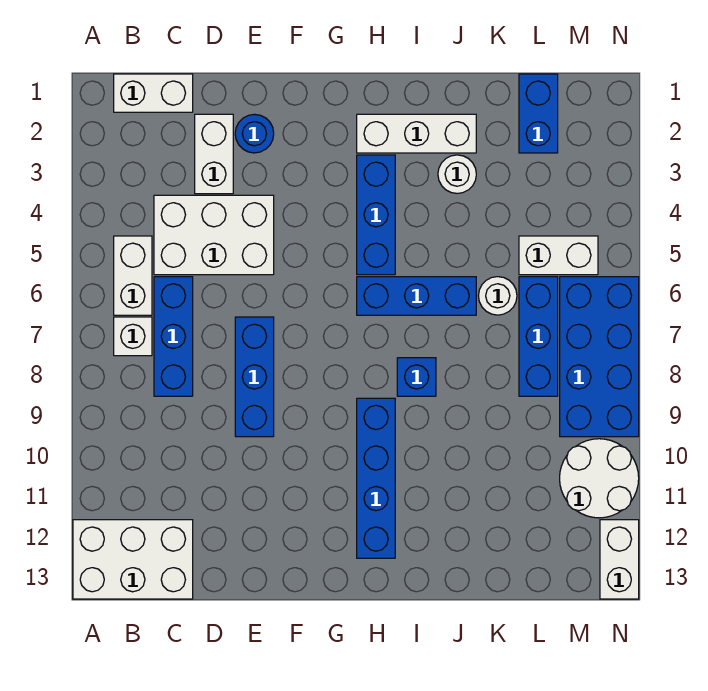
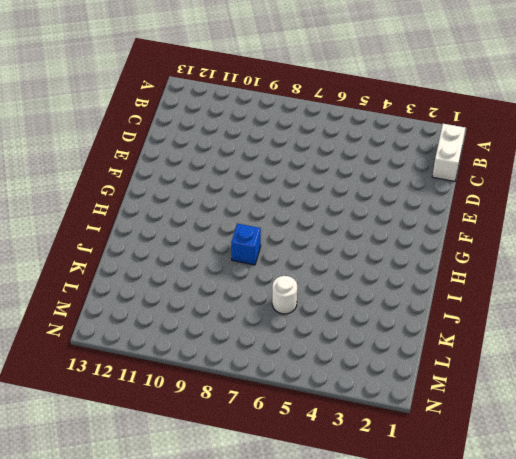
none -> white 2x3 brick [73,520,193,599]
none -> white 1x2 brick [114,236,152,315]
none -> white 1x1 brick [114,317,152,356]

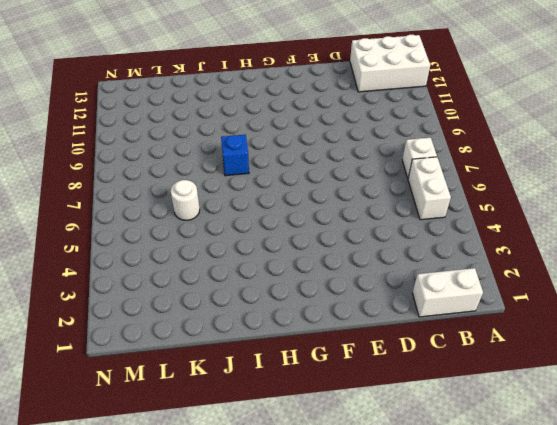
none -> white 2x3 brick [154,195,274,275]
none -> blue 1x3 brick [154,277,193,396]
none -> white 1x2 brick [195,114,233,194]

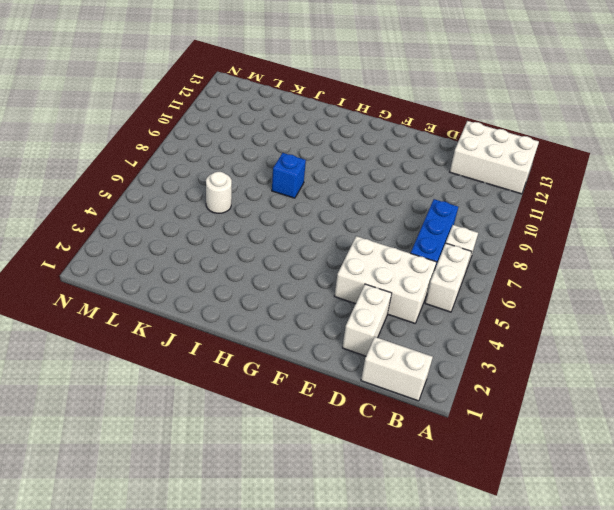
none -> blue 1x1 round brick [235,114,274,153]
none -> blue 1x3 brick [235,317,274,437]
none -> white 1x3 brick [357,114,476,153]

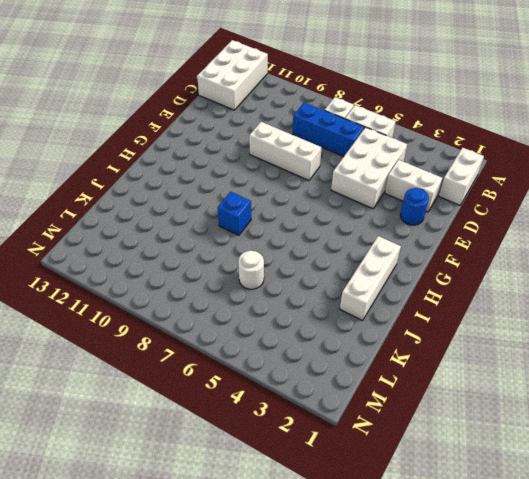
white 1x3 brick [249,122,322,180] -> blue 1x3 brick [235,317,274,437]
none -> blue 1x3 brick [357,155,395,275]
none -> blue 1x3 brick [357,277,476,315]
none -> blue 1x4 brick [357,398,395,558]

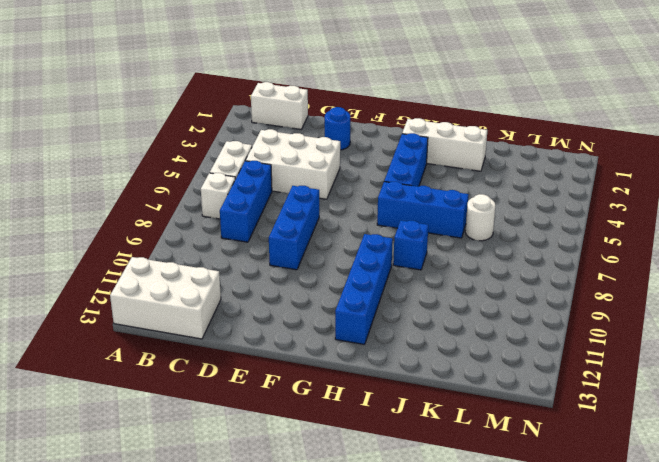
none -> white 1x2 brick [195,114,233,194]
none -> white 1x1 round brick [438,155,476,193]
none -> blue 1x2 brick [519,74,558,153]

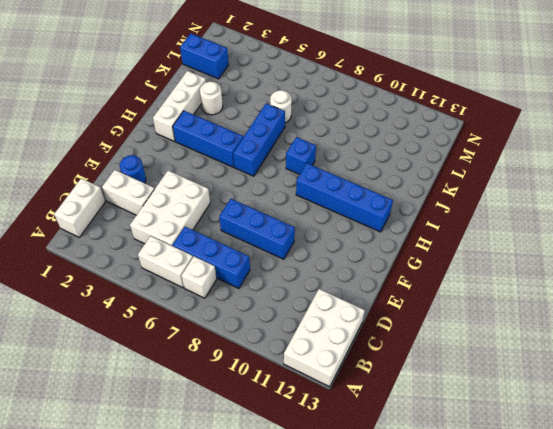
none -> white 1x2 brick [519,236,598,275]
none -> blue 1x3 brick [519,277,558,396]
none -> blue 2x4 brick [560,277,639,437]

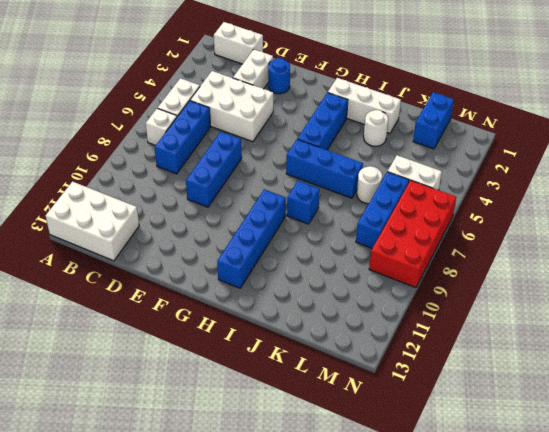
red 2x4 brick [369,180,456,288] -> blue 2x4 brick [560,277,639,437]
none -> white 2x2 round brick [560,439,639,518]
none -> white 1x2 brick [600,520,639,599]

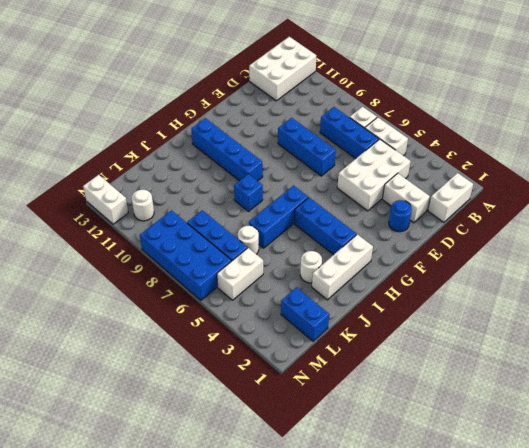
white 1x1 round brick [132,190,154,221] -> white 2x2 round brick [560,439,639,518]

